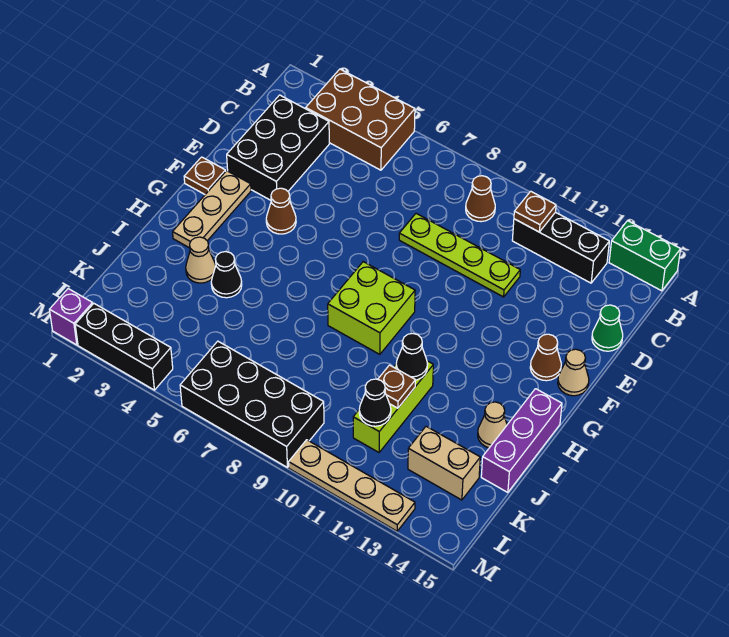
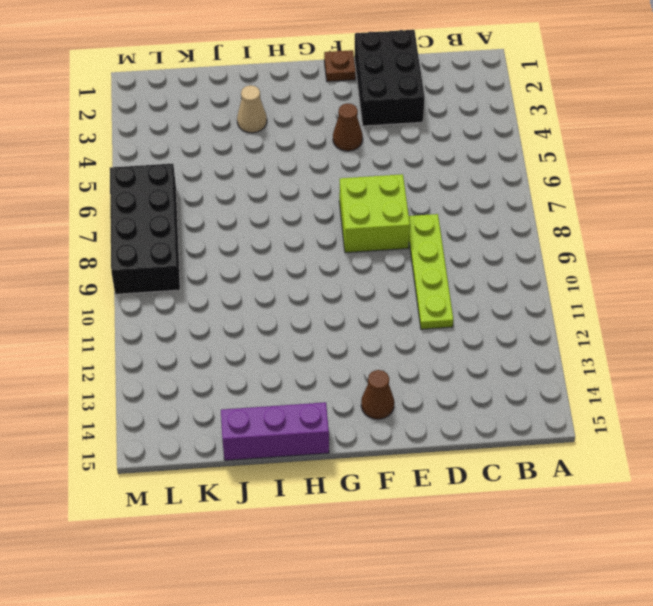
black 2x3 brick [354,30,425,126] -> black 2x3 brick turned to [227,95,329,200]
lime 2x2 brick [339,174,410,253] -> lime 2x2 brick moved to [328,262,415,354]
none -> brown 2x3 brick [306,69,415,170]
none -> green 1x2 brick [609,221,681,291]
none -> brown 1x1 cone [466,176,495,222]

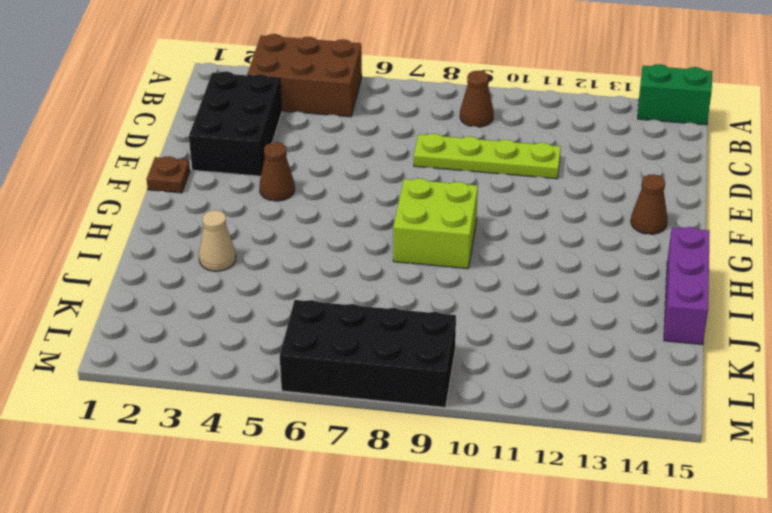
none -> black 1x3 brick [512,212,609,283]
none -> green 1x1 cone [592,305,623,351]
none -> tan 1x3 plate [173,171,251,248]

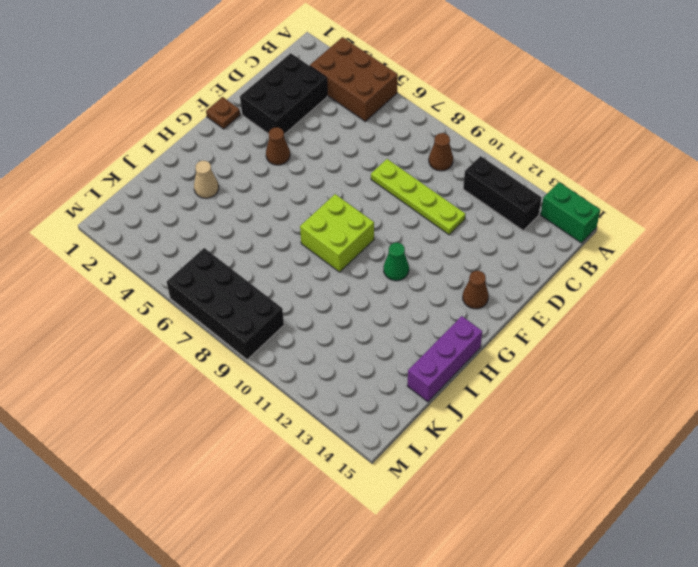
green 1x1 cone [384,243,409,281] -> green 1x1 cone moved to [592,305,623,351]
none -> tan 1x3 plate [173,171,251,248]
none -> tan 1x1 cone [558,349,589,396]
none -> black 1x1 cone [211,252,242,298]

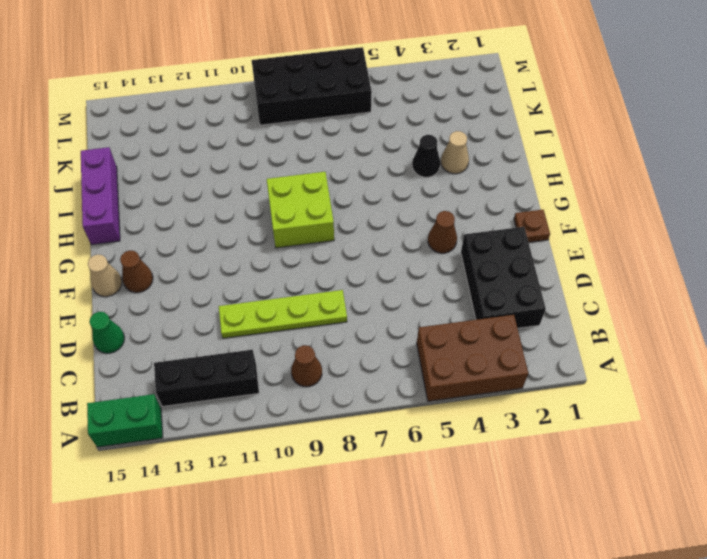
none -> tan 1x3 plate [173,171,251,248]
none -> lime 1x3 brick [353,361,433,452]
none -> tan 1x1 cone [478,402,507,448]

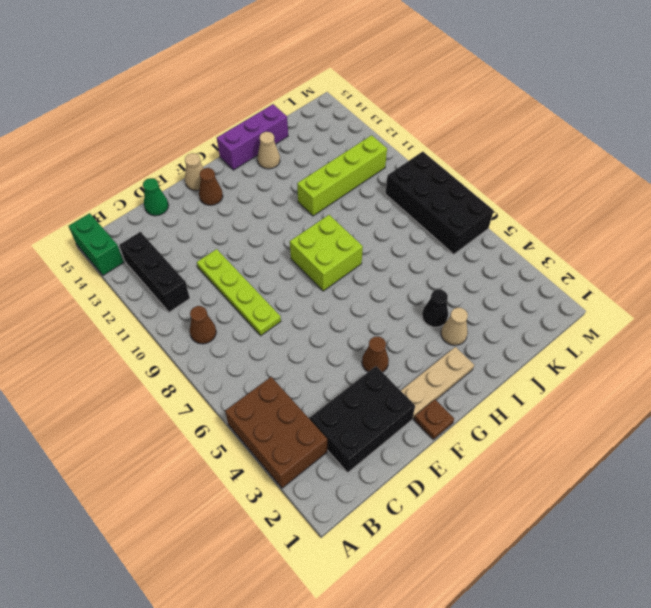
lime 1x4 brick [297,135,387,216] -> lime 1x3 brick [353,361,433,452]
none -> tan 1x2 brick [408,426,480,500]
none -> purple 1x1 brick [49,289,93,345]
none -> black 1x3 brick [75,304,173,390]

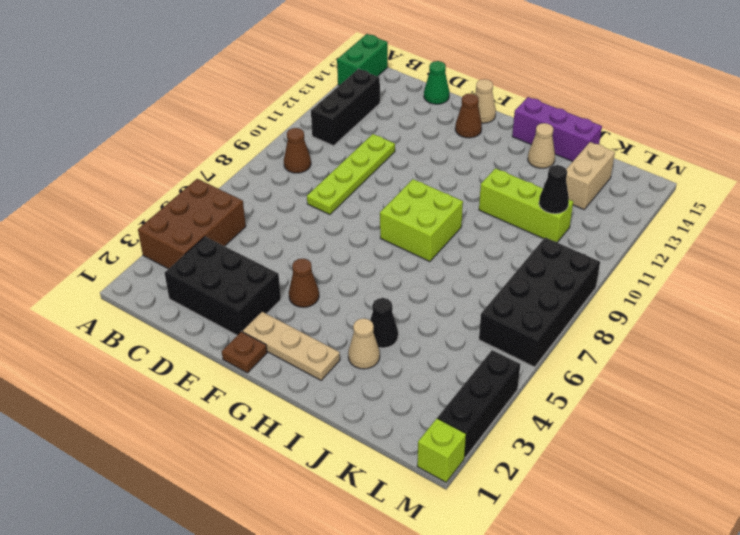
lime 1x1 brick [417,418,466,482] -> purple 1x1 brick [49,289,93,345]
none -> tan 1x4 plate [289,440,415,531]
none -> brown 1x1 plate [514,191,556,232]
none -> black 1x1 cone [396,334,428,380]

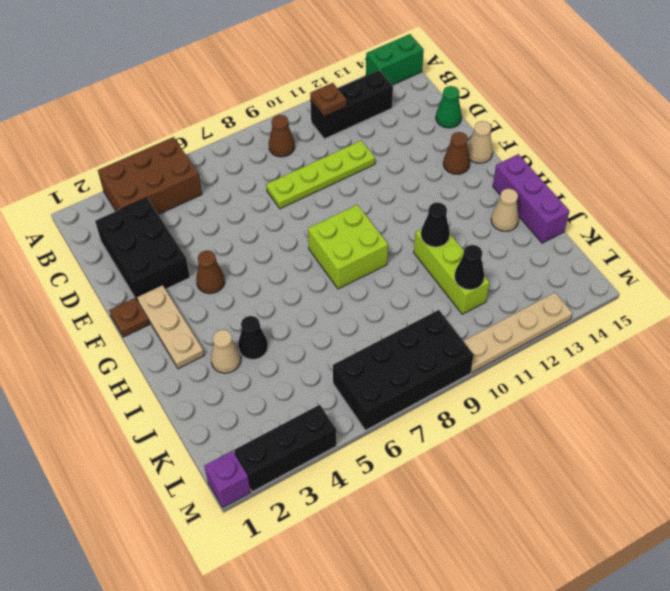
none -> tan 1x2 brick [408,426,480,500]
none -> brown 1x1 plate [378,365,415,408]

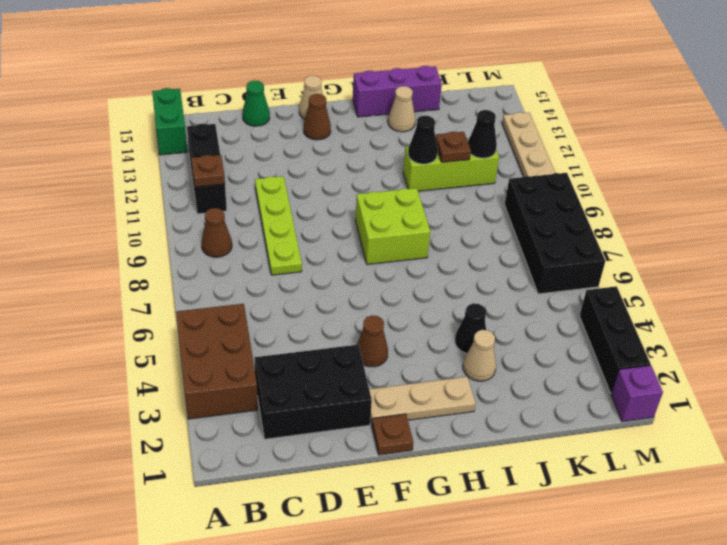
none -> tan 1x2 brick [408,426,480,500]

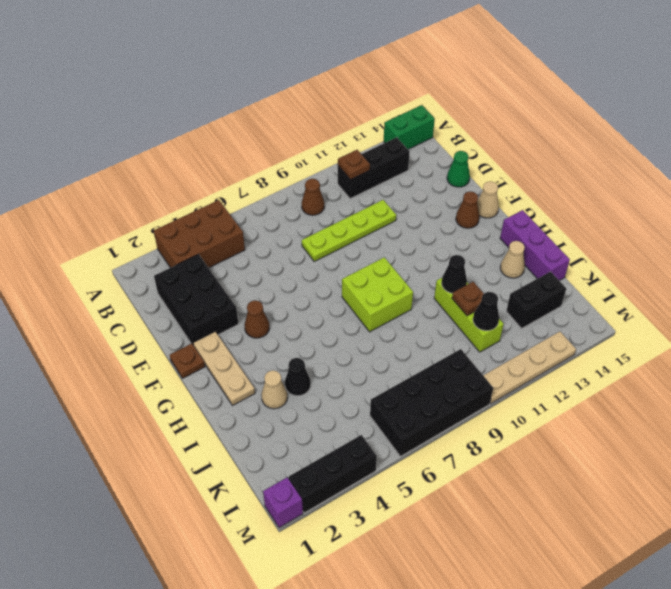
black 1x2 brick [506,271,566,328] -> tan 1x2 brick [408,426,480,500]

